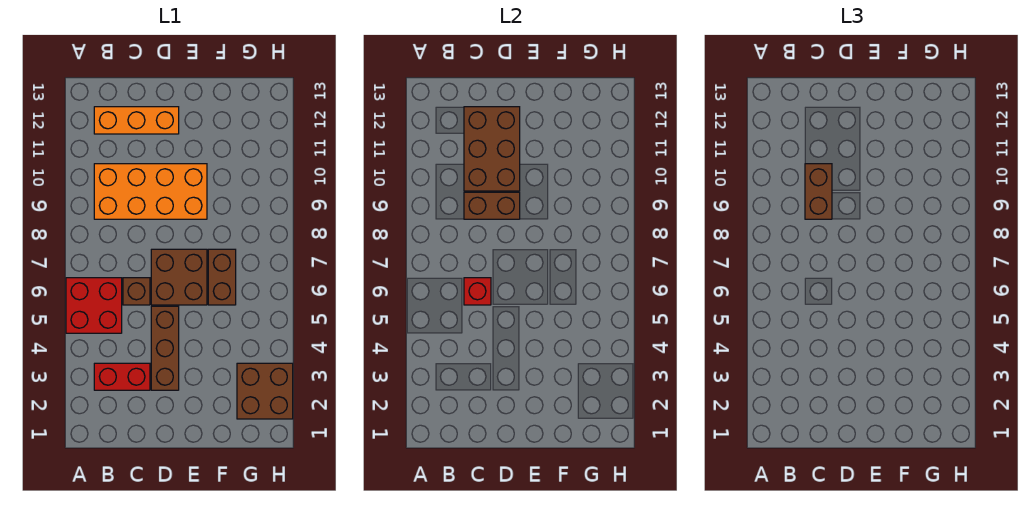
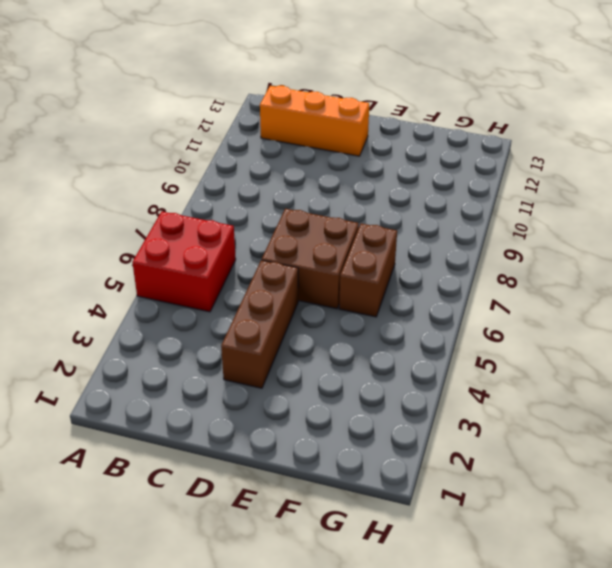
none -> red 1x2 brick [94,363,150,390]
none -> orange 2x4 brick [94,164,207,219]
none -> brown 1x1 brick [123,278,150,305]

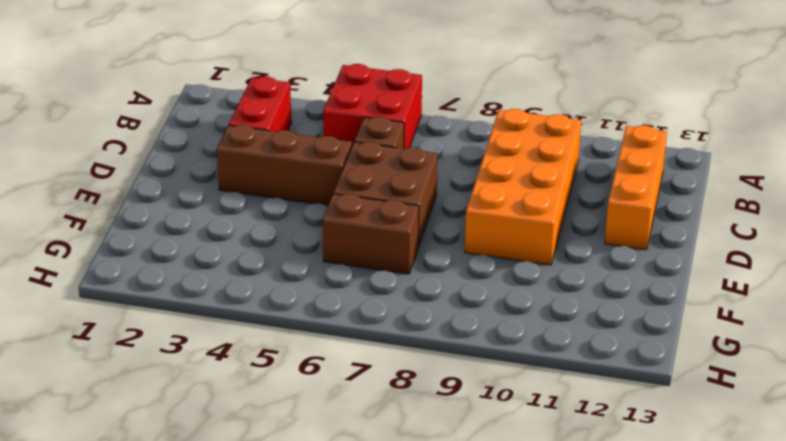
none -> brown 2x2 brick [237,363,293,419]
none -> red 1x1 brick [464,278,491,305]
none -> brown 1x2 brick [464,192,520,219]

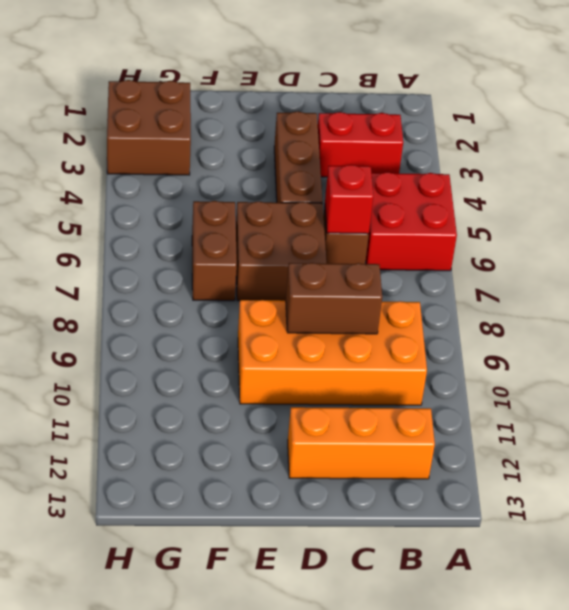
none -> brown 2x3 brick [464,107,520,191]
none -> brown 1x2 brick [805,164,832,219]

